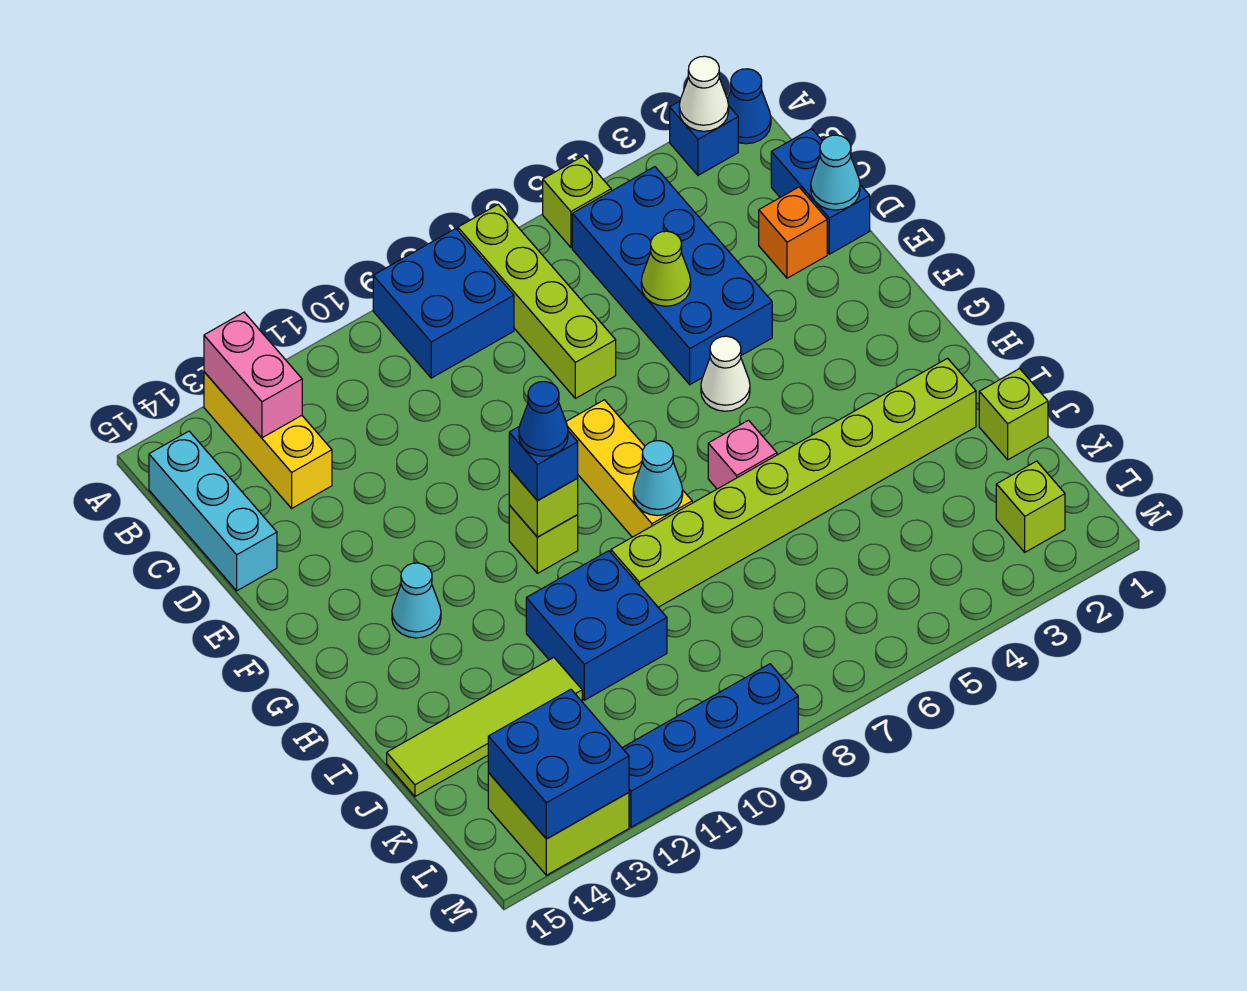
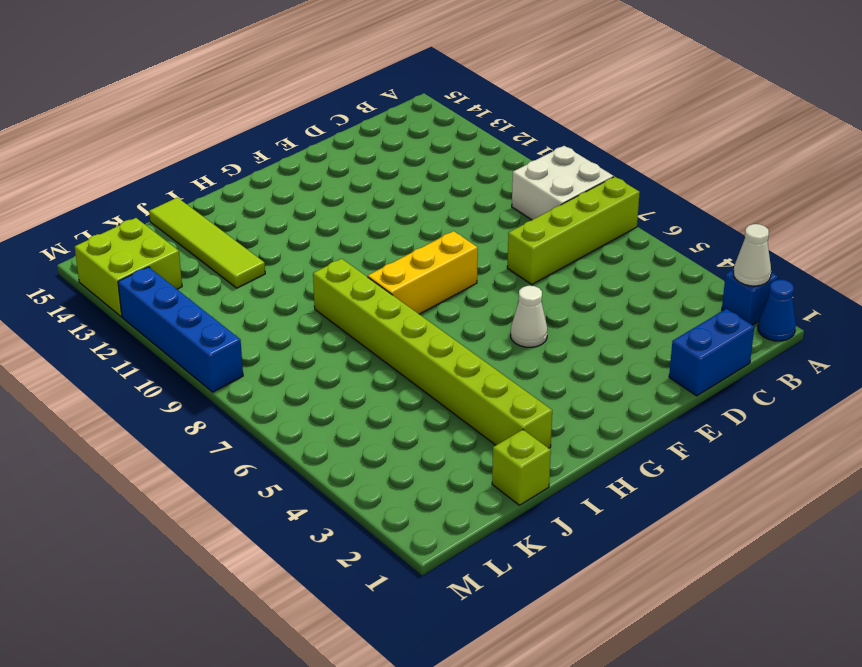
white 2x2 brick [512,146,614,220] -> blue 2x2 brick [373,229,514,378]
none -> lime 1x1 brick [543,156,611,247]
none -> yellow 1x3 brick [204,372,332,508]
none -> blue 2x4 brick [572,167,772,385]
none -> cyan 1x3 brick [149,431,277,591]

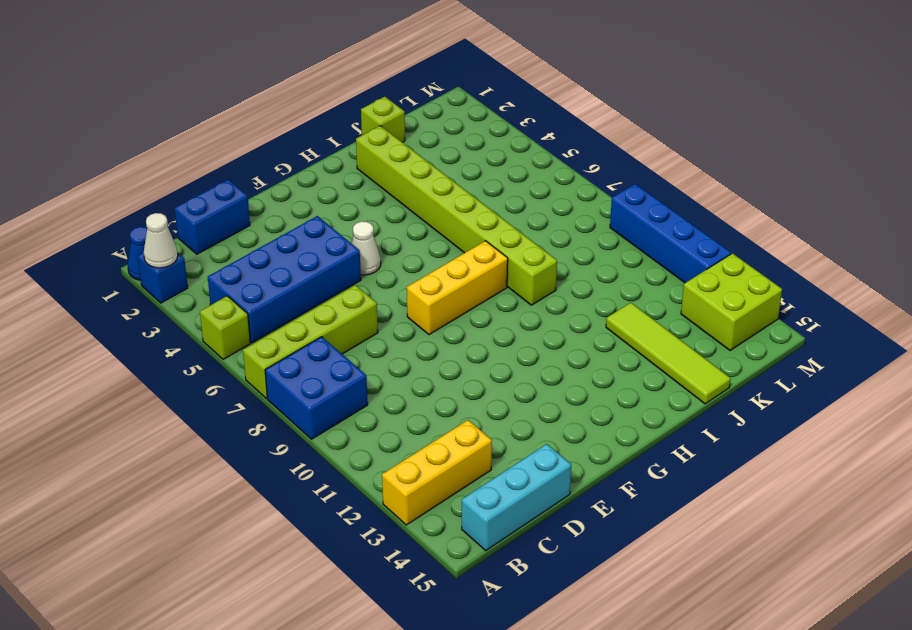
none -> orange 1x1 brick [759,187,827,278]
none -> lime 1x1 brick [509,505,578,573]
none -> cyan 1x1 cone [392,563,441,638]
none -> pink 1x1 brick [708,420,777,489]

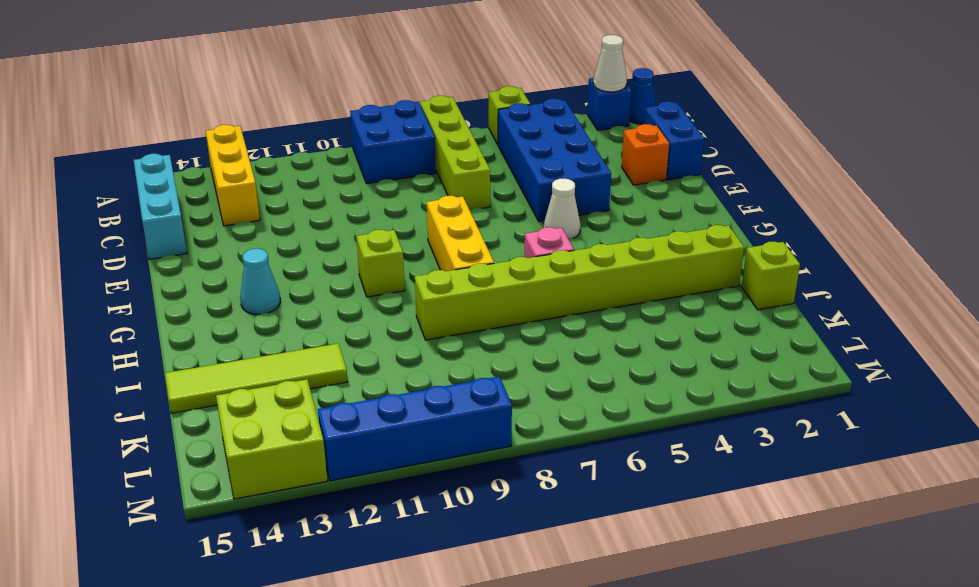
none -> blue 2x2 brick [526,551,667,700]
none -> lime 1x1 brick [996,461,1065,552]
none -> pink 1x2 brick [204,312,302,438]
none -> cyan 1x1 cone [811,135,860,210]

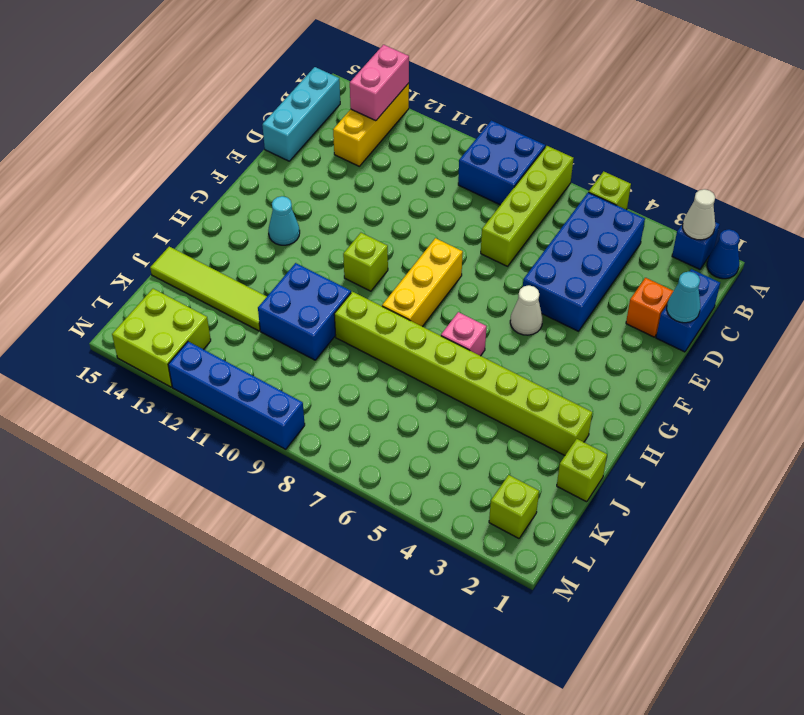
none -> lime 1x1 cone [641,231,691,306]
none -> lime 1x1 brick [509,469,578,537]
none -> cyan 1x1 cone [633,441,683,516]
none -> blue 2x2 brick [488,689,629,839]

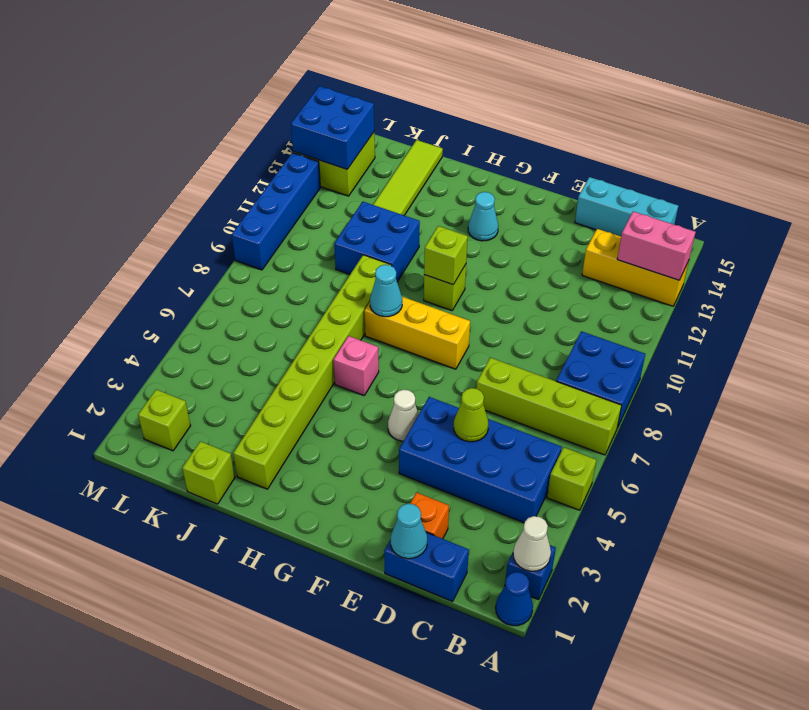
none -> blue 1x1 brick [509,426,578,501]
none -> blue 1x1 cone [519,382,568,456]

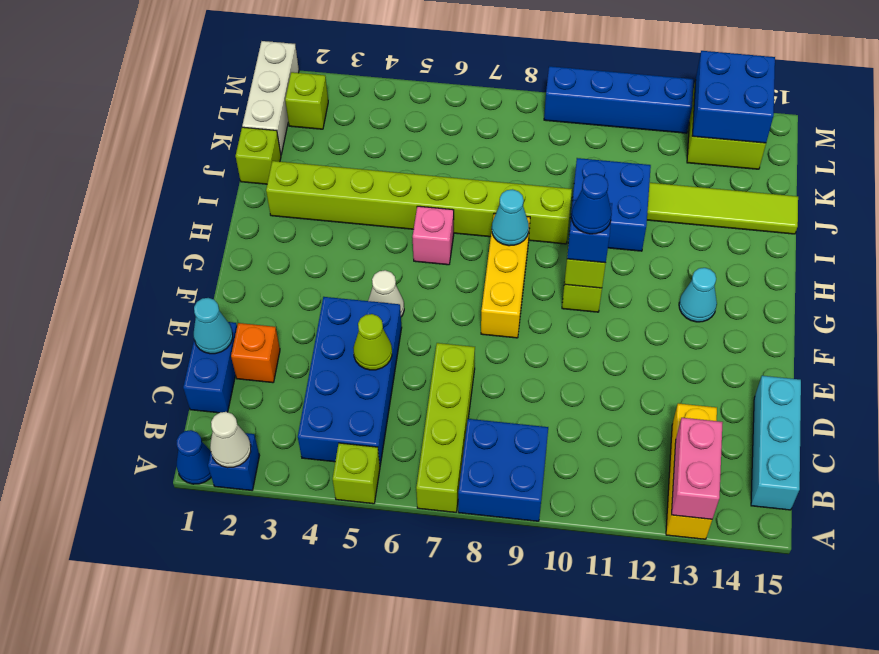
white 1x3 brick [242,41,299,154] -> none

